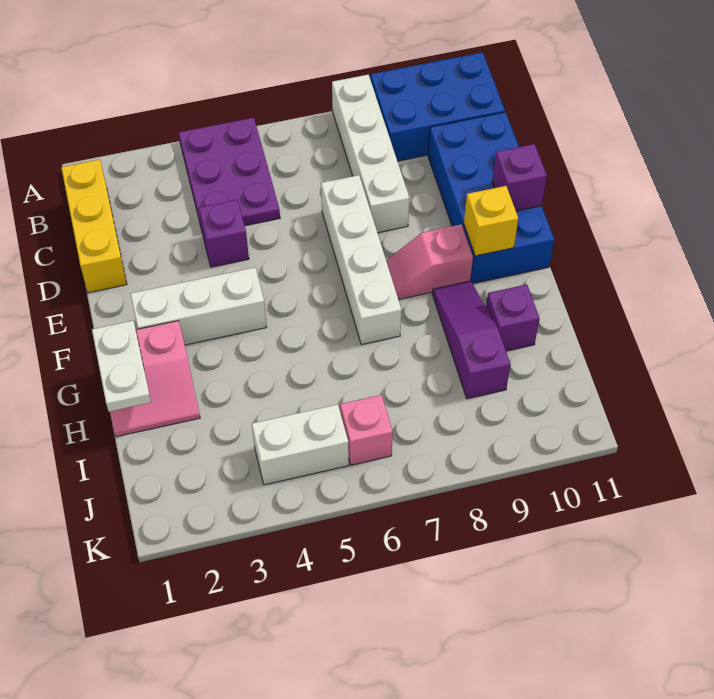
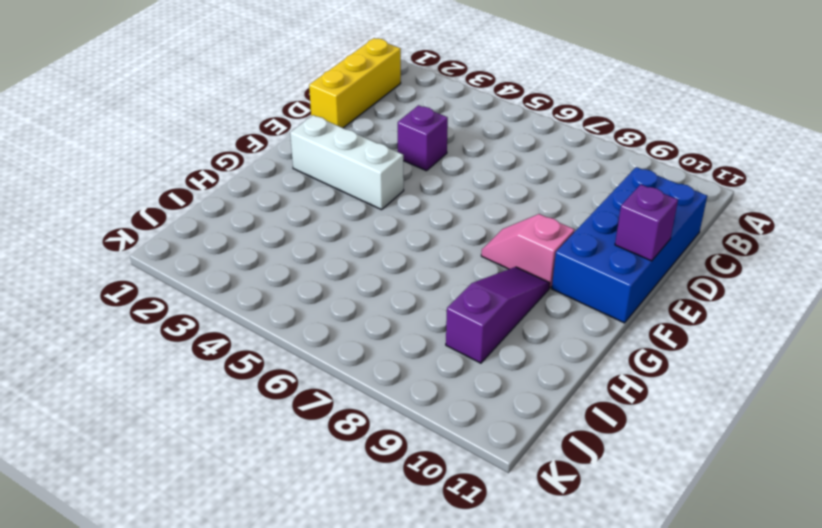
none -> purple 2x3 plate [179,118,280,234]
none -> white 1x4 brick [332,75,409,233]
none -> blue 2x3 brick [370,52,505,161]

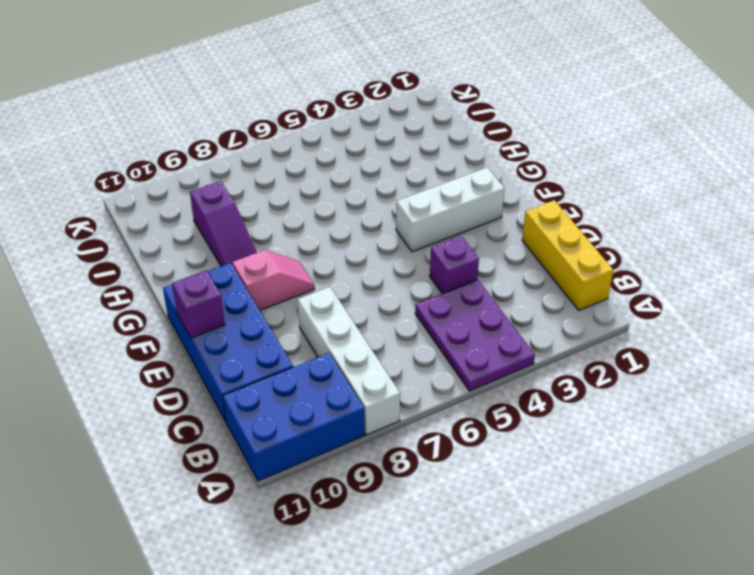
none -> white 1x4 brick [321,175,401,345]
none -> pink 2x2 slope [110,321,200,437]
none -> purple 1x1 brick [486,285,540,351]

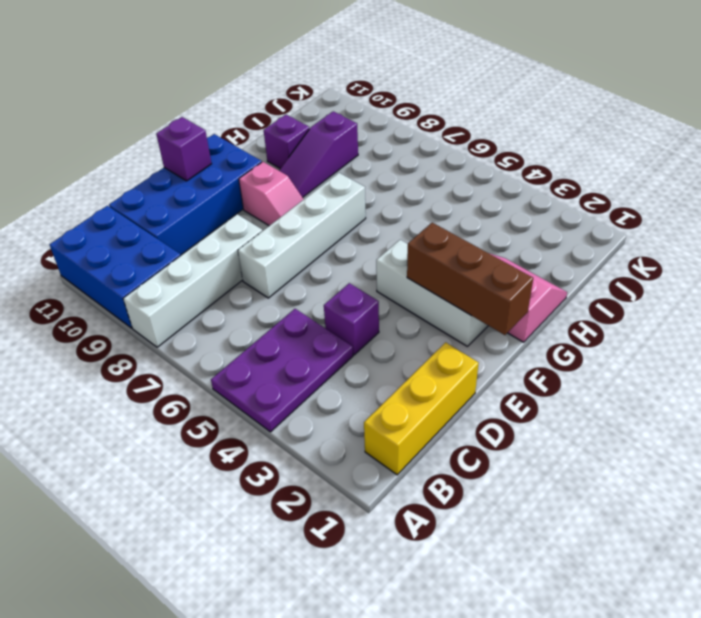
brown 1x3 brick [407,223,533,335] -> none
none -> white 1x2 brick [252,404,349,485]
none -> pink 1x1 brick [340,395,393,465]
none -> yellow 1x1 brick [464,186,518,256]

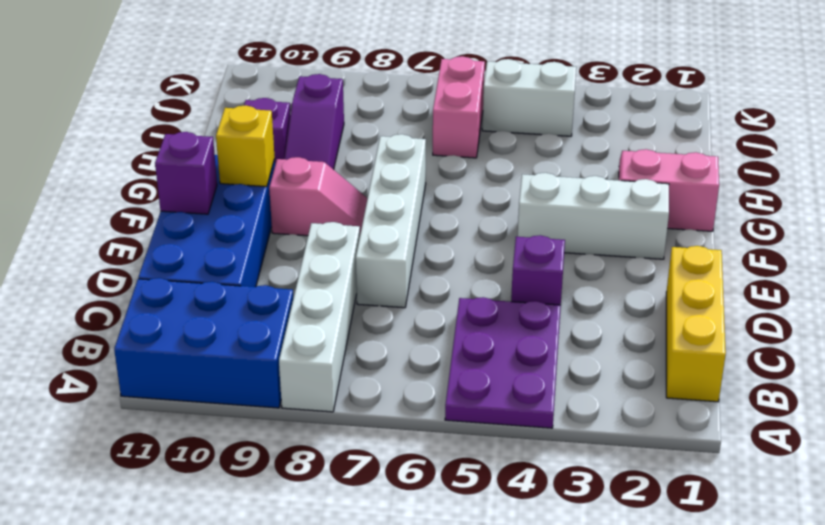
pink 1x2 brick [433,56,485,158] -> pink 1x1 brick [340,395,393,465]
none -> white 1x2 plate [92,321,151,412]

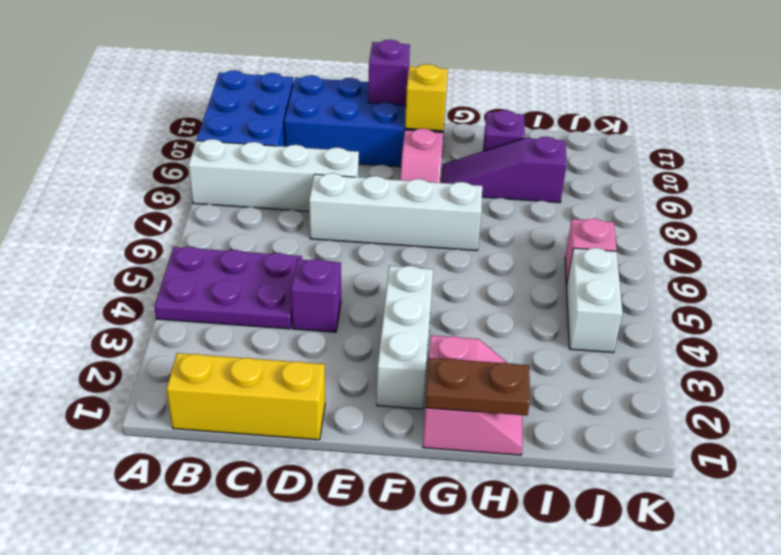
brown 1x2 plate [425,358,530,416] -> white 1x2 plate [92,321,151,412]

